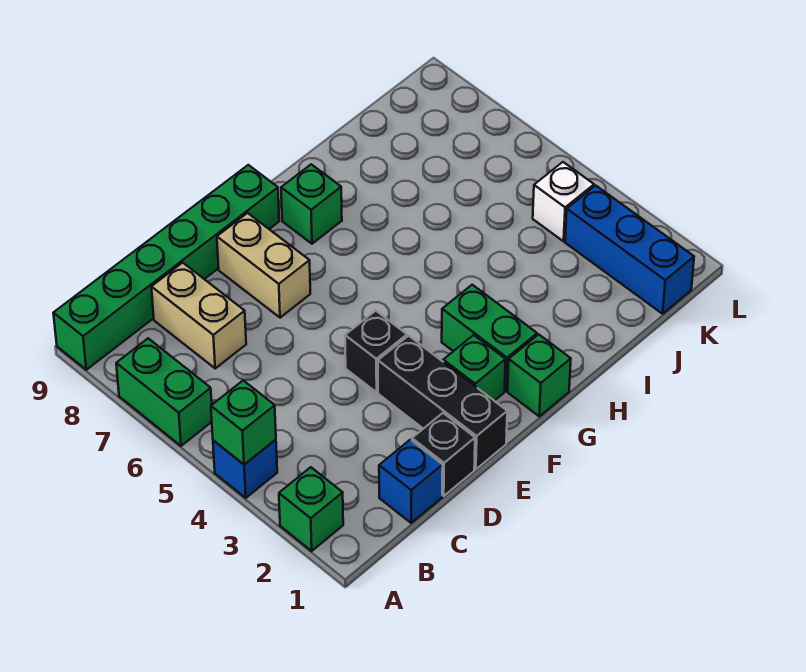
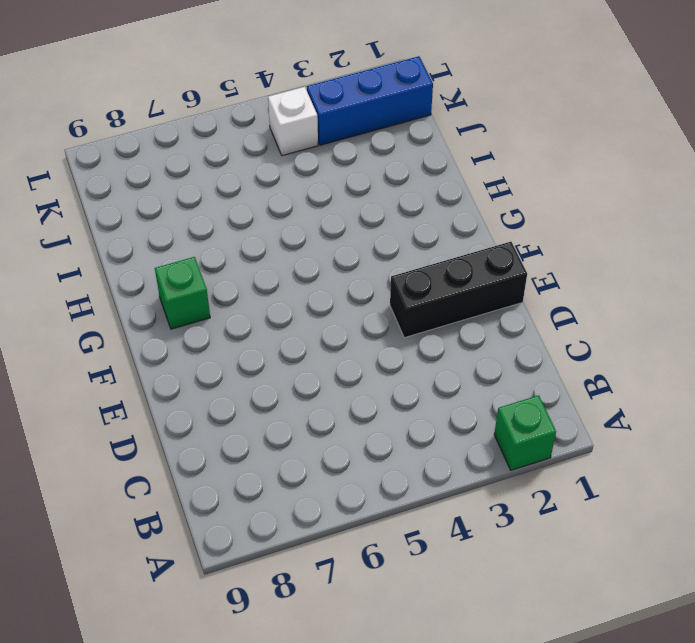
none -> blue 1x1 brick [213,440,277,498]
none -> green 1x2 brick [116,338,212,446]
none -> green 1x6 brick [53,165,279,370]

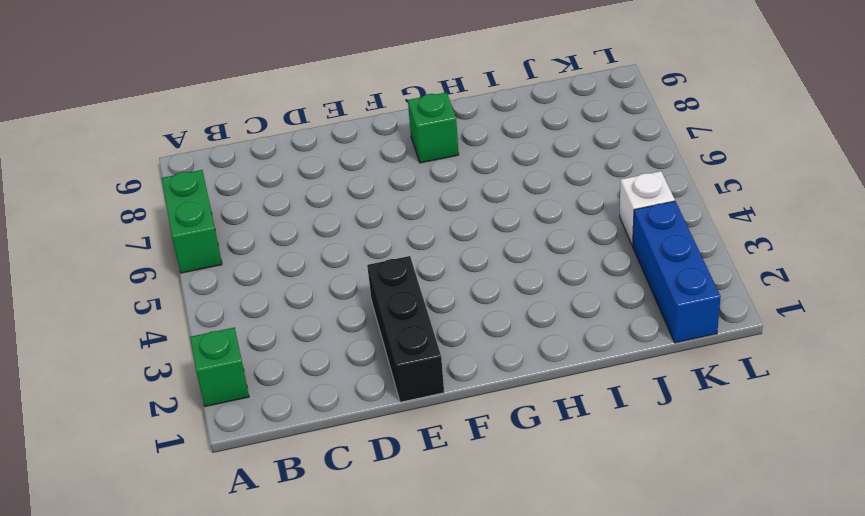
none -> blue 1x1 brick [213,440,277,498]
none -> green 1x6 brick [53,165,279,370]
none -> blue 1x1 brick [379,440,443,523]

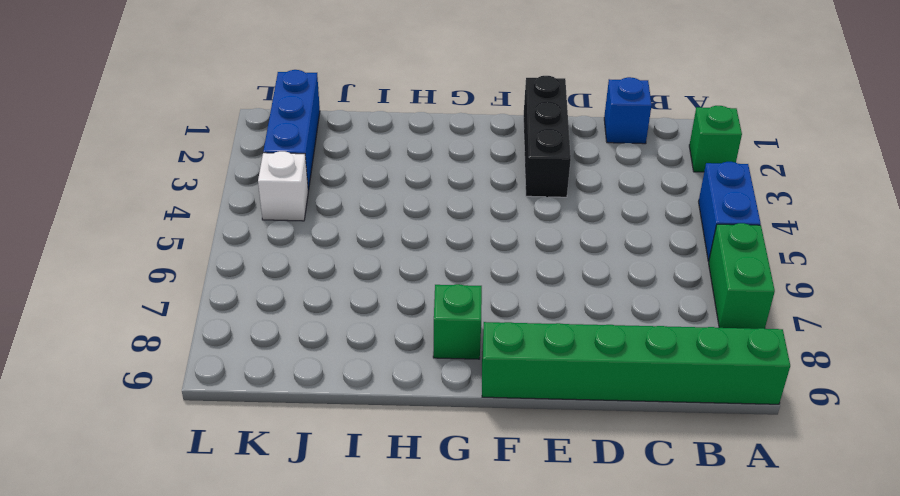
blue 1x2 brick [699,162,761,262] -> blue 1x1 brick [213,440,277,498]
none -> tan 1x2 brick [151,263,246,368]
none -> black 1x1 brick [412,413,475,496]
none -> black 1x1 brick [345,311,407,392]

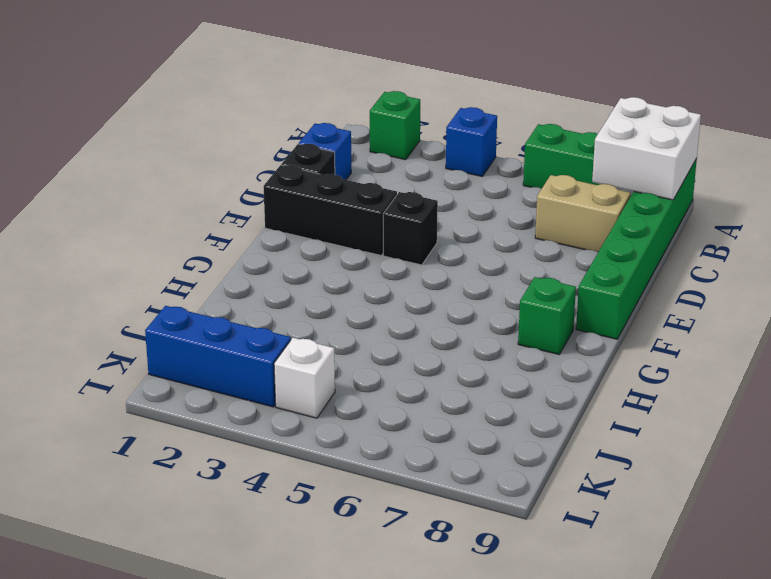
white 2x2 brick [592,97,701,200] -> none
none -> tan 1x2 brick [217,213,310,318]
none -> green 1x1 brick [443,335,506,401]
none -> green 1x1 brick [508,334,571,416]

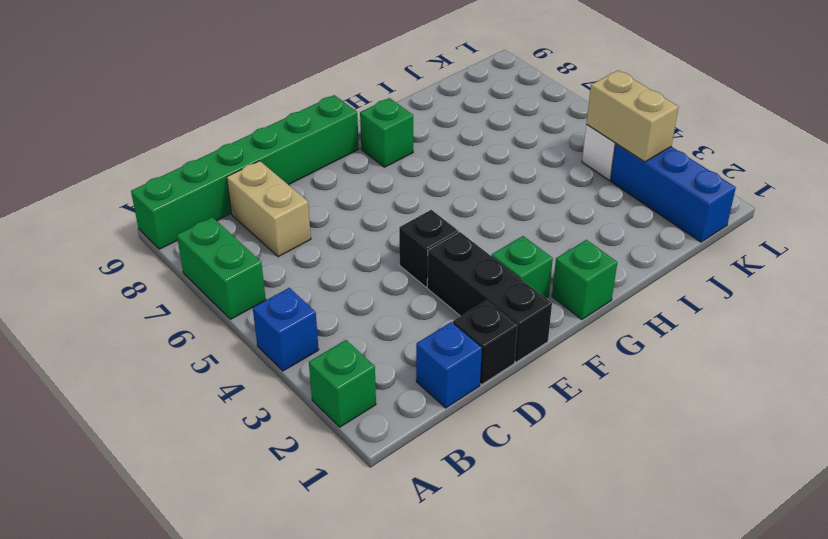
tan 1x2 brick [586,70,678,162] -> tan 1x2 brick moved to [217,213,310,318]
none -> green 1x2 brick [442,285,537,391]
none -> green 1x1 brick [211,381,276,465]

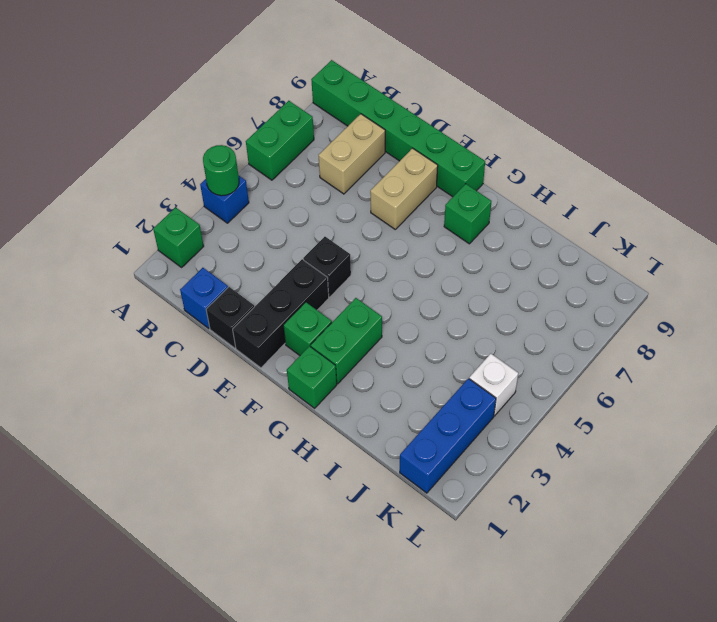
green 1x1 round brick [203,145,239,196] -> green 1x1 brick [211,381,276,465]

